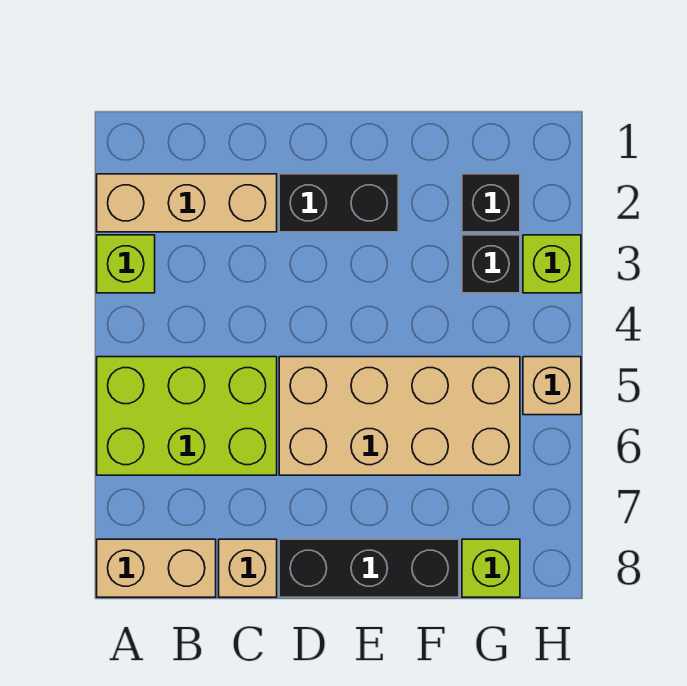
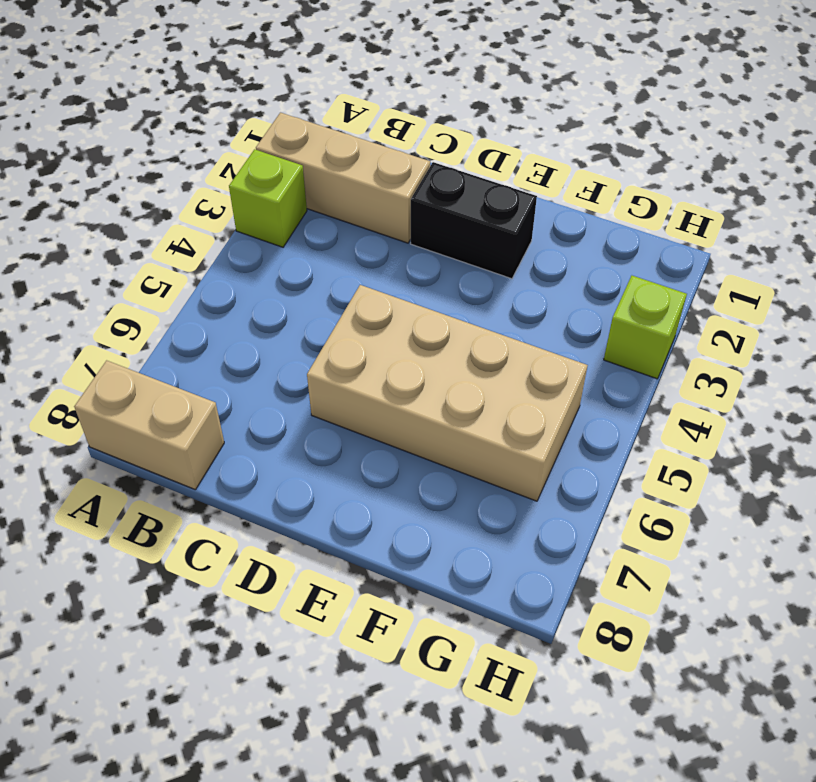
none -> lime 2x3 brick [97,357,277,475]
none -> tan 1x1 brick [219,539,277,597]
none -> black 1x3 brick [279,539,459,597]

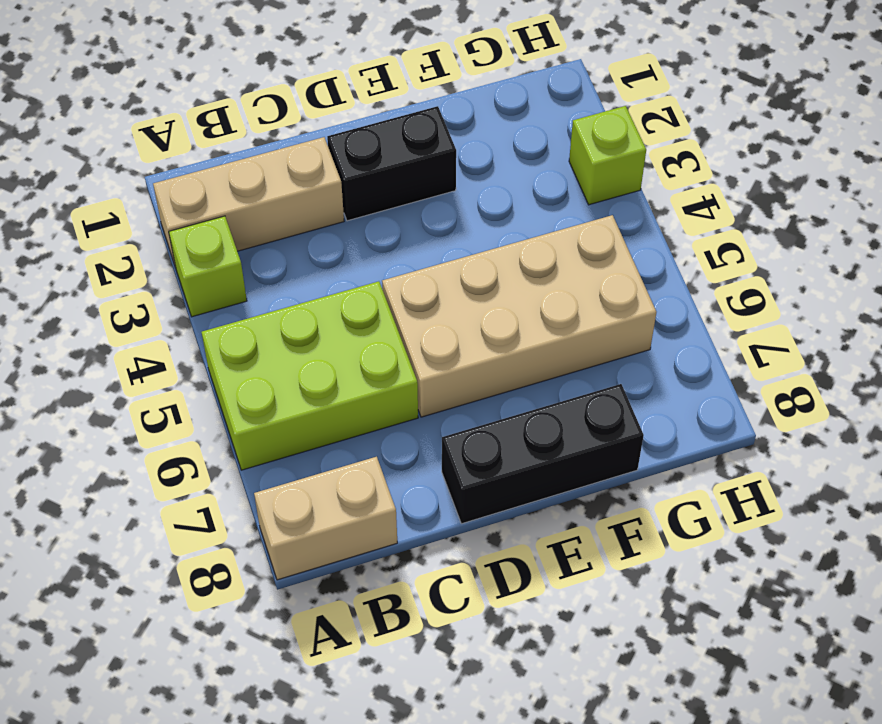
none -> tan 1x1 brick [219,539,277,597]
none -> black 1x1 brick [462,174,520,232]
none -> black 1x1 brick [462,235,520,293]

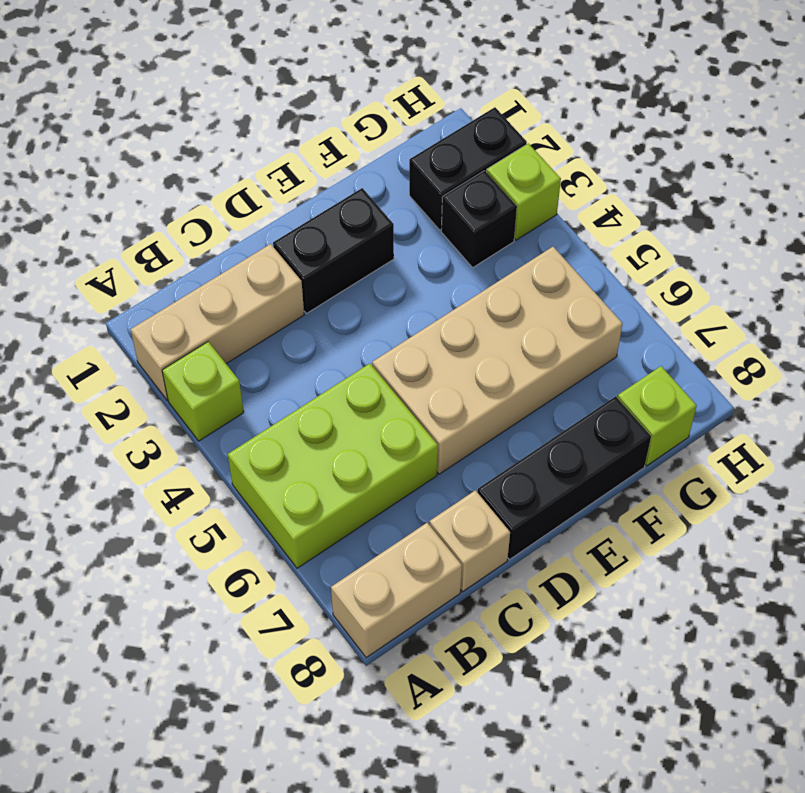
black 1x2 brick [409,107,527,230] -> black 1x1 brick [462,174,520,232]
none -> tan 1x1 brick [523,357,581,415]

